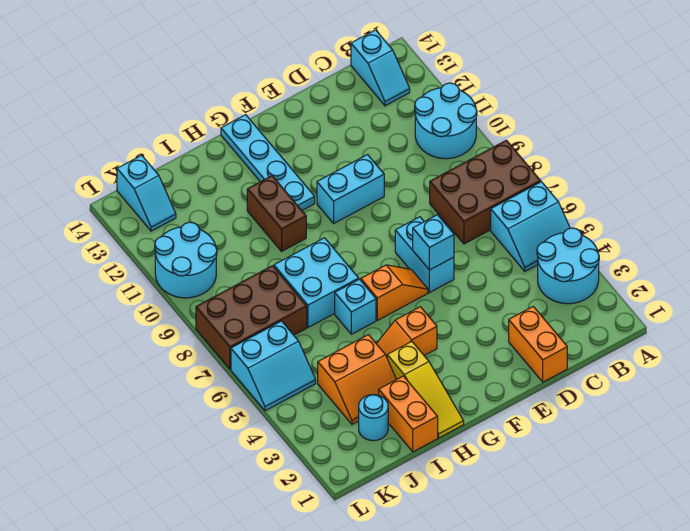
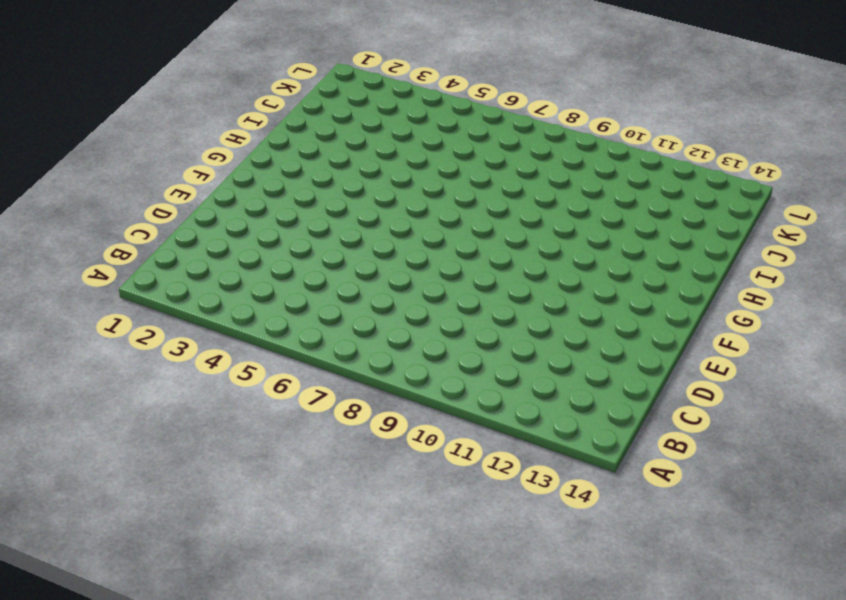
none -> cyan 2x2 round brick [537,228,599,304]
none -> cyan 2x2 slope [491,182,570,271]
none -> brown 2x3 brick [430,140,541,244]

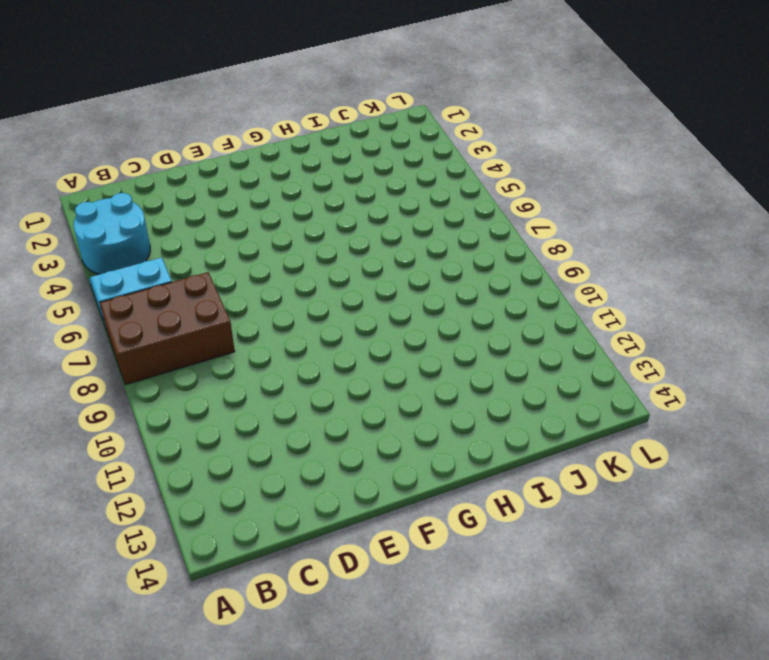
none -> cyan 2x2 round brick [415,83,477,159]
none -> cyan 1x2 slope [351,30,410,106]
none -> orange 1x2 brick [509,306,567,382]

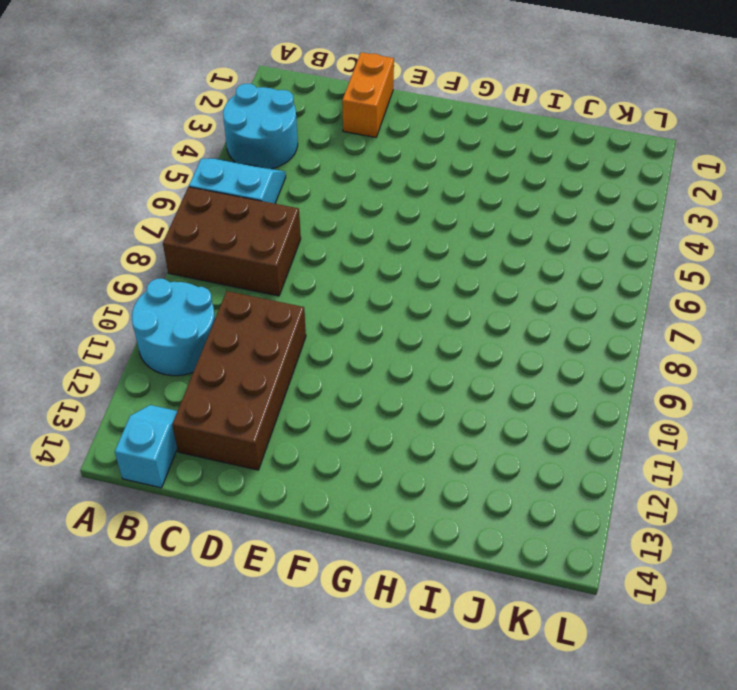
brown 2x4 brick [172,291,306,470] -> none
none -> cyan 1x2 brick [395,217,454,293]
none -> cyan 1x2 brick [317,155,384,223]
none -> orange 1x2 slope [361,265,428,320]

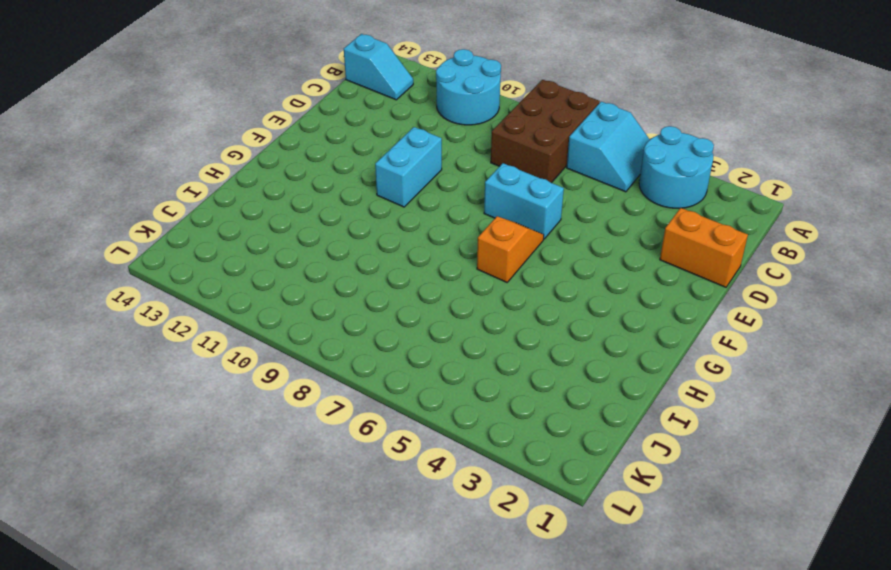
none -> orange 1x2 slope [377,307,437,357]
none -> cyan 1x4 plate [221,115,315,210]
none -> yellow 1x3 slope [387,342,464,438]

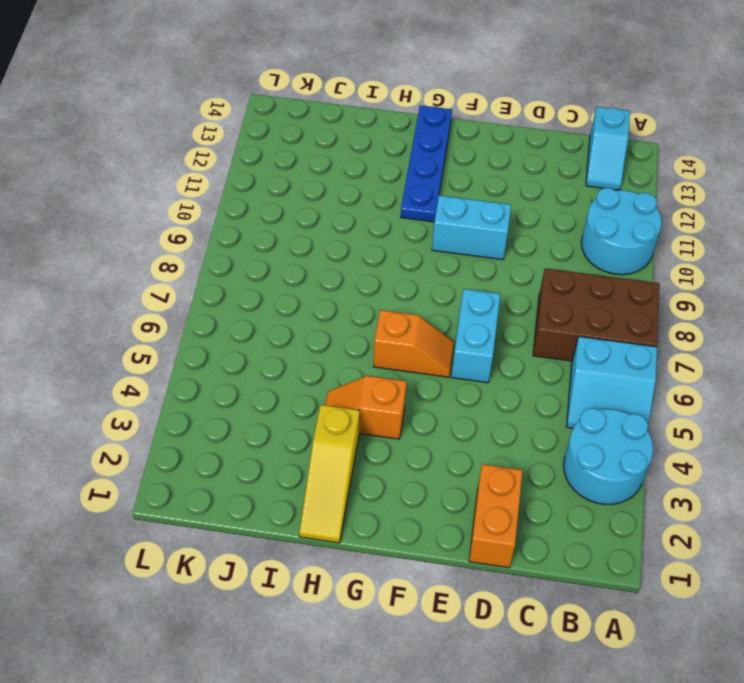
blue 1x4 plate [401,105,452,222] -> cyan 1x4 plate [221,115,315,210]
none -> cyan 1x1 brick [335,279,376,334]
none -> cyan 2x2 brick [274,238,359,327]
none -> brown 1x2 brick [247,176,306,251]

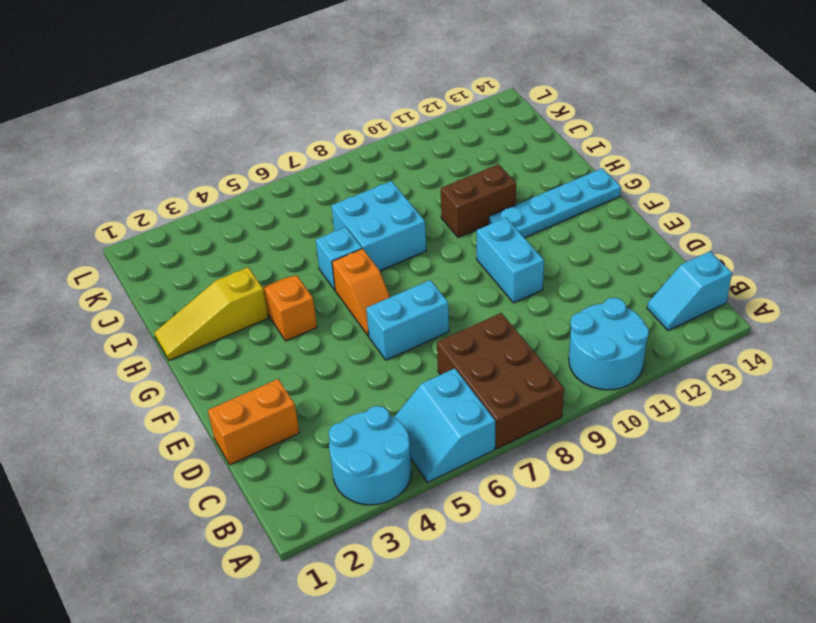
none -> orange 1x2 brick [379,376,438,452]
none -> orange 2x2 slope [318,335,396,424]
none -> cyan 1x1 round brick [359,395,388,441]

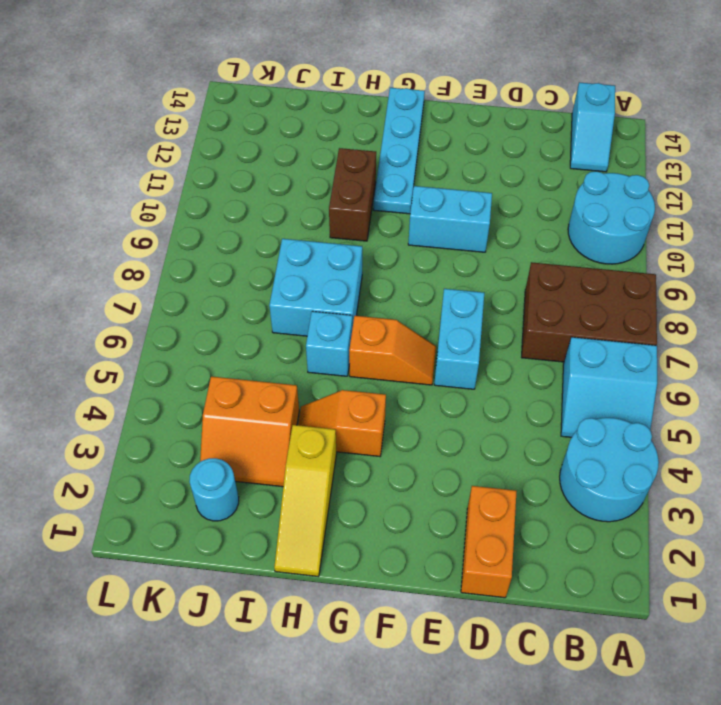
none -> orange 1x2 brick [379,376,438,452]
none -> brown 2x3 brick [196,266,307,369]
none -> cyan 2x2 slope [231,321,316,411]

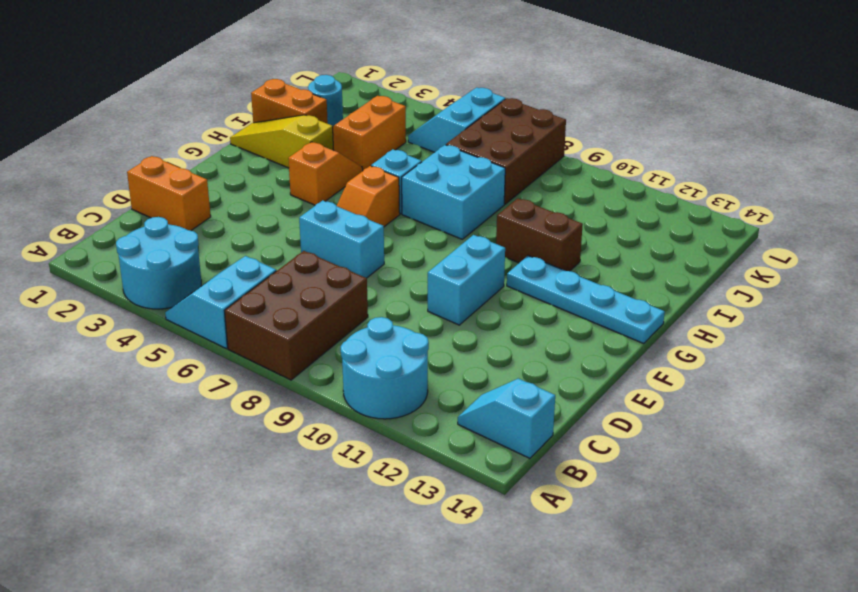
none -> cyan 2x2 round brick [155,222,217,298]
none -> cyan 1x2 slope [117,155,176,231]
none -> cyan 1x1 brick [413,215,454,270]

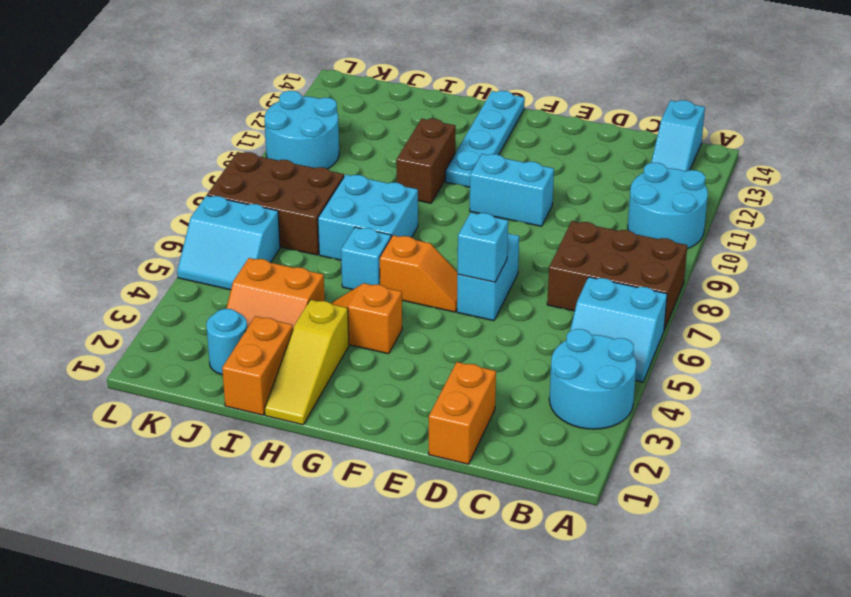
none -> cyan 1x2 slope [117,155,176,231]

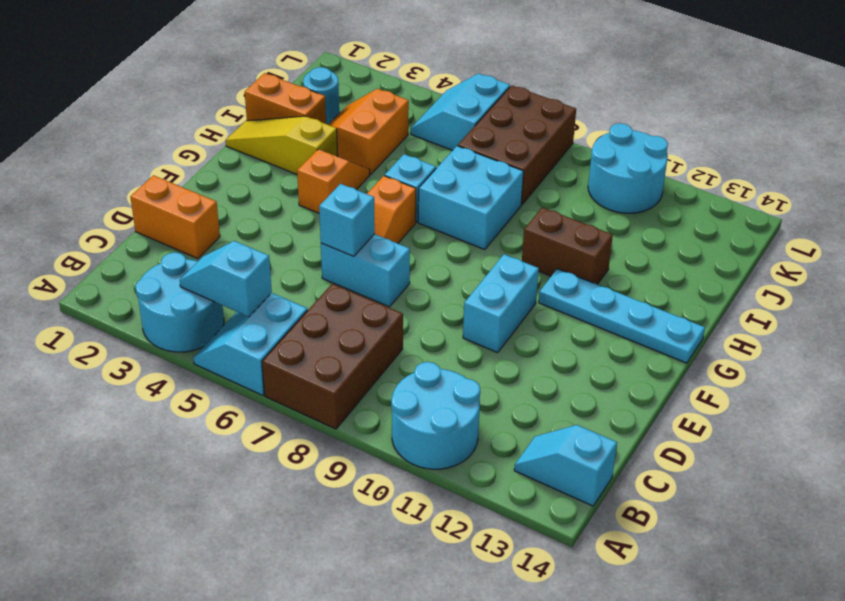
cyan 1x2 slope [180,241,272,317] -> cyan 1x2 slope moved to [117,155,176,231]

